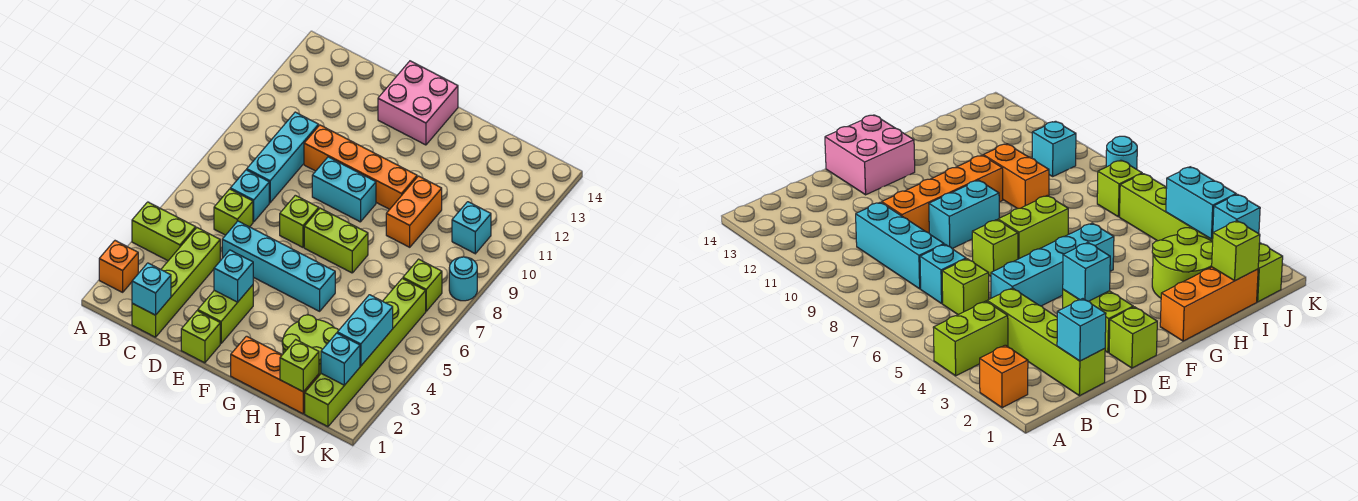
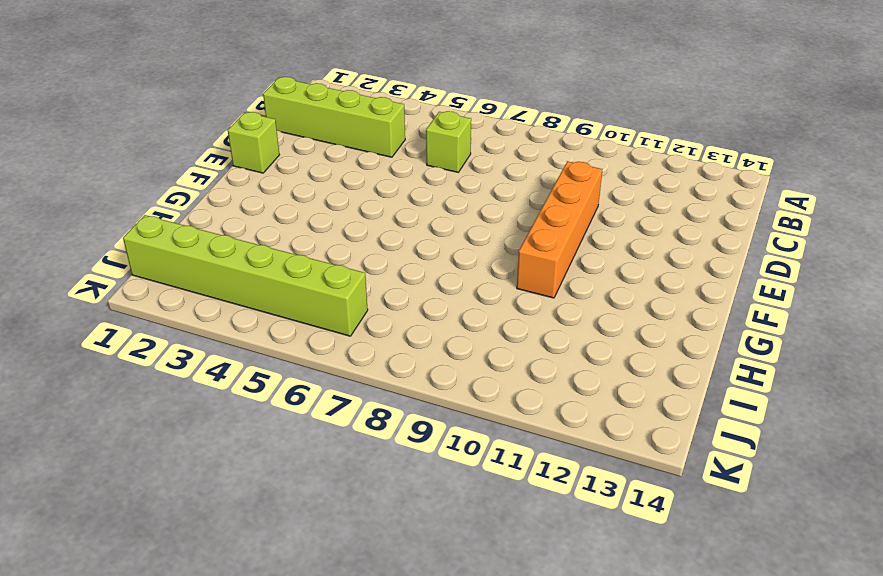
none -> orange 1x1 brick [99,241,138,292]
none -> lime 1x2 brick [132,202,196,261]
none -> cyan 1x1 brick [230,170,269,222]

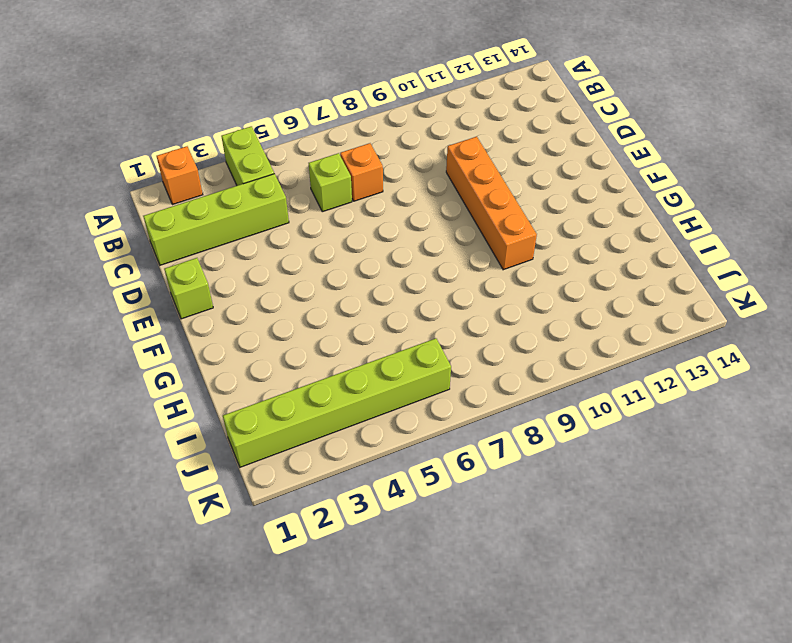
orange 1x1 brick [340,143,383,201] -> cyan 1x1 brick [230,170,269,222]
none -> cyan 1x3 brick [247,112,319,203]
none -> cyan 1x4 brick [222,221,335,311]
none -> lime 1x2 brick [198,285,253,343]

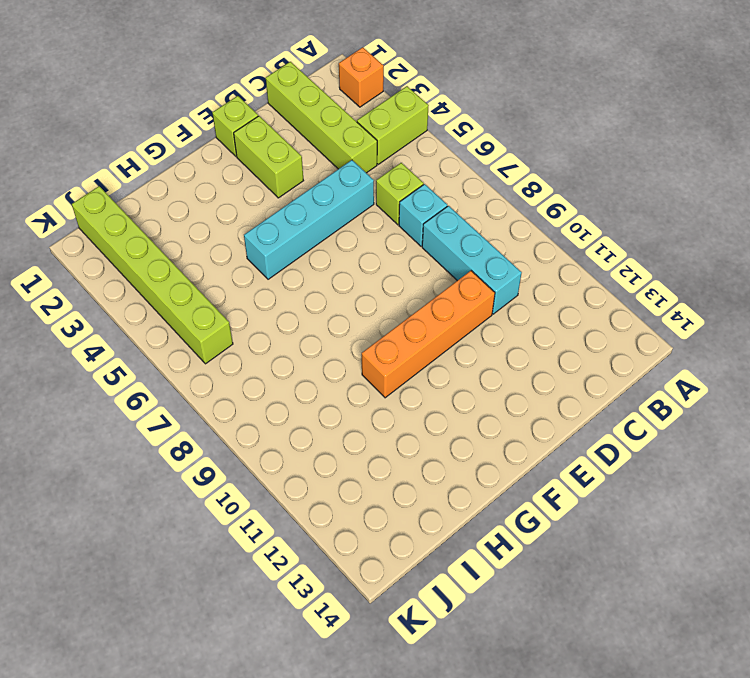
none -> lime 1x1 brick [280,195,319,247]
none -> cyan 1x2 brick [312,157,376,222]
none -> pink 2x2 brick [378,61,458,145]

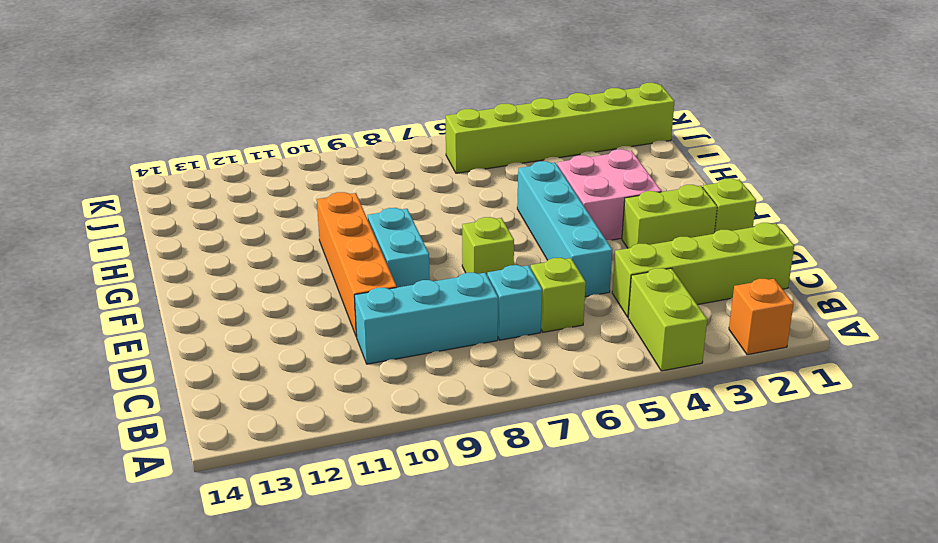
pink 2x2 brick [557,149,661,240] -> pink 2x2 brick moved to [378,61,458,145]
none -> lime 1x2 brick [304,208,368,273]
none -> orange 1x3 brick [231,336,319,414]
none -> lime 2x2 round brick [282,315,339,375]

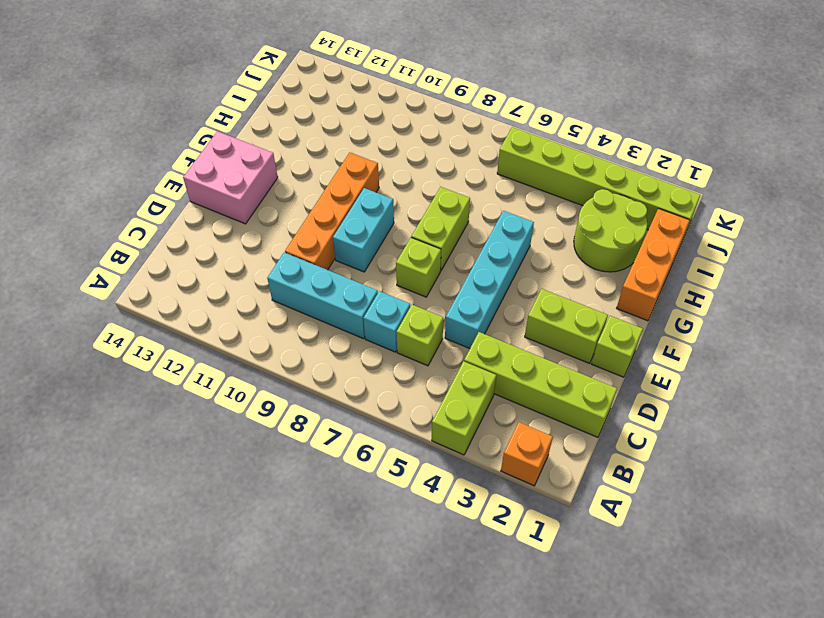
none -> orange 1x2 brick [386,176,442,247]
none -> lime 1x1 brick [403,259,442,311]
none -> cyan 1x1 brick [452,202,491,254]

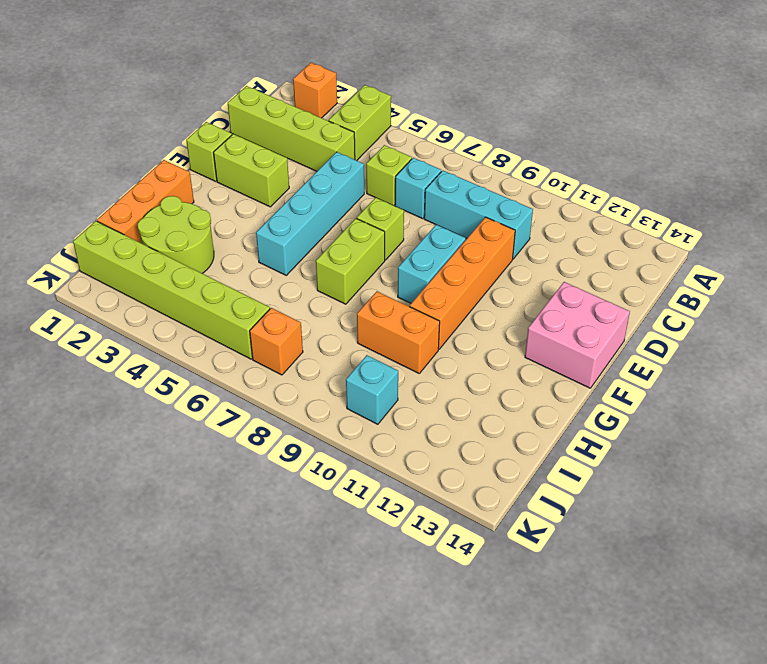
orange 1x1 brick [250,308,303,375] -> lime 1x1 brick [403,259,442,311]
none -> cyan 1x1 round brick [449,257,477,301]
none -> cyan 1x1 brick [132,263,171,315]
none -> cyan 1x1 brick [214,250,253,302]

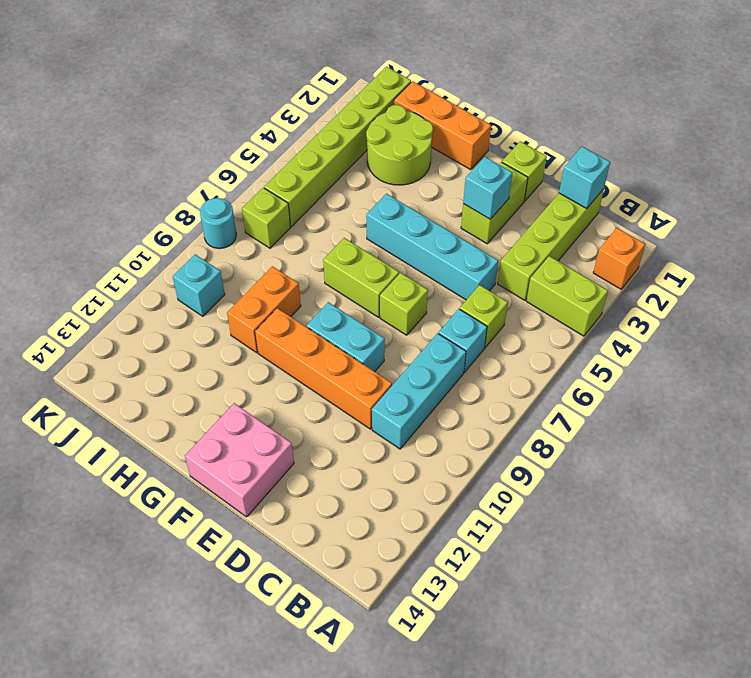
none -> lime 1x1 brick [280,340,319,392]
none -> cyan 1x1 brick [321,333,360,385]
none -> cyan 1x2 brick [337,295,393,366]

